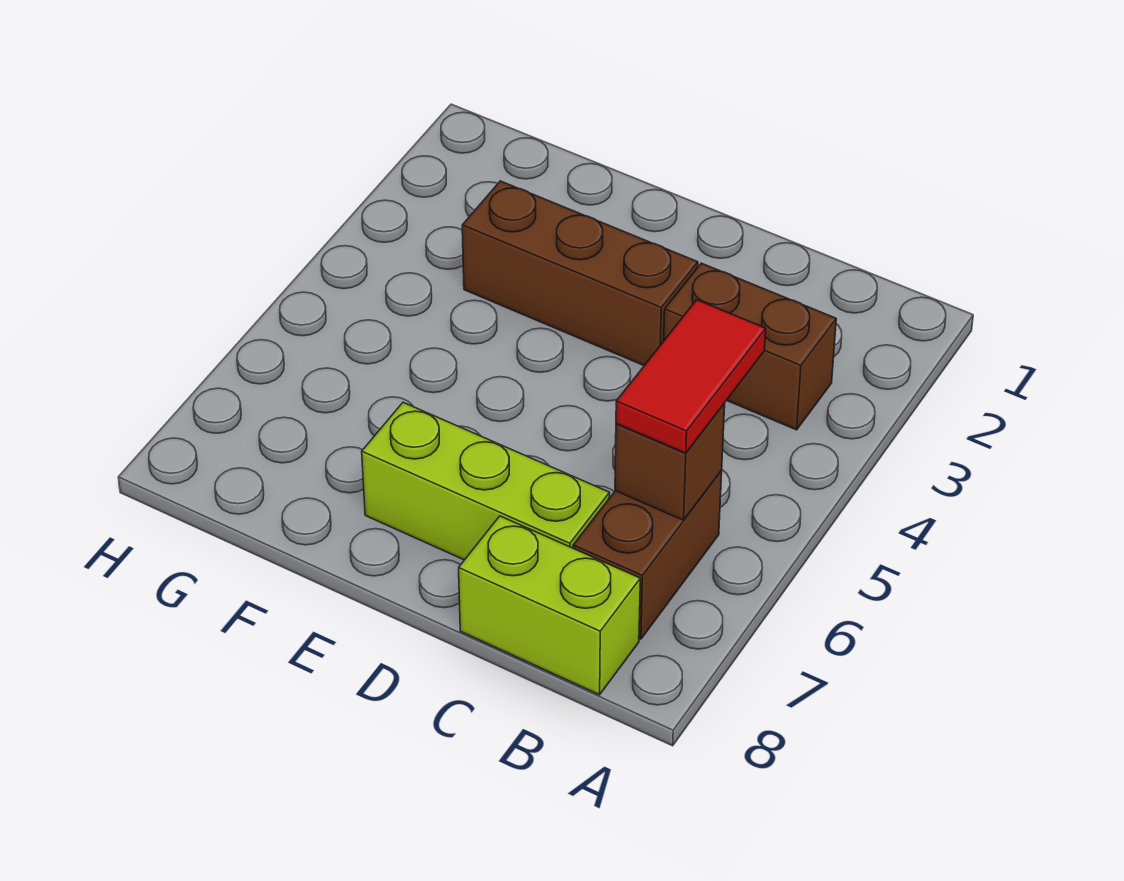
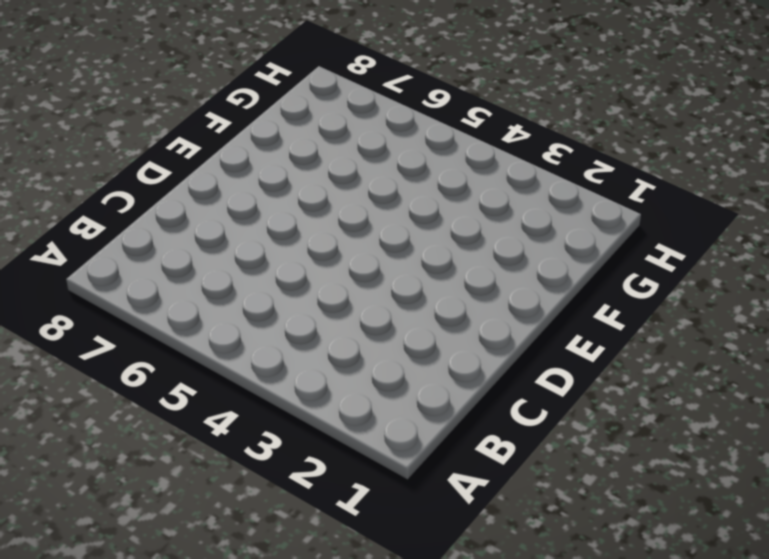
none -> brown 1x2 brick [664,263,836,430]
none -> brown 1x2 brick [573,471,722,639]

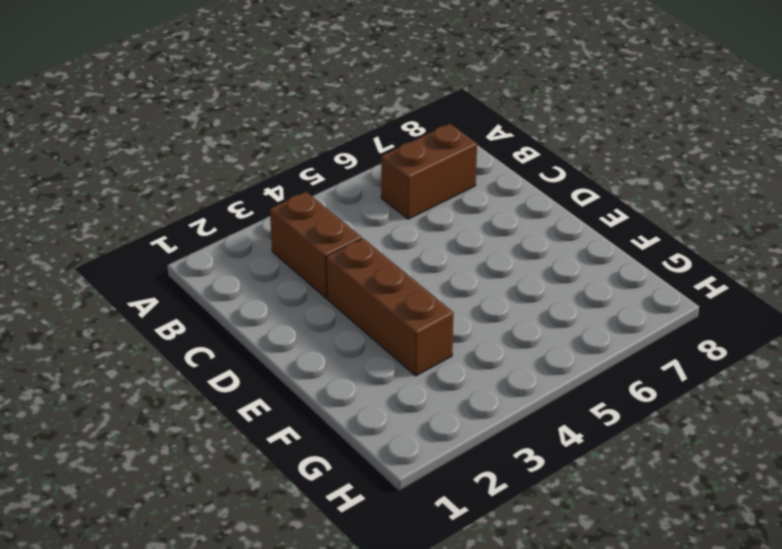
none -> lime 1x2 brick [459,516,640,695]
none -> lime 1x3 brick [362,402,610,560]

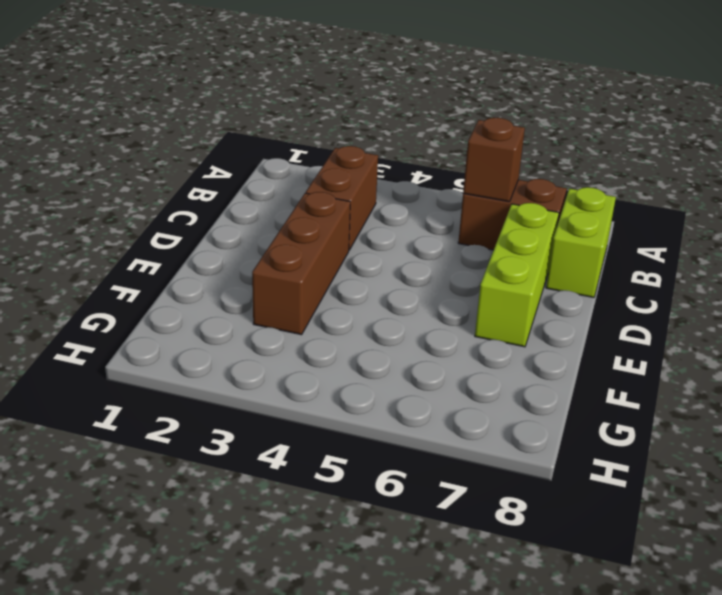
none -> red 1x2 tile [616,300,766,453]

